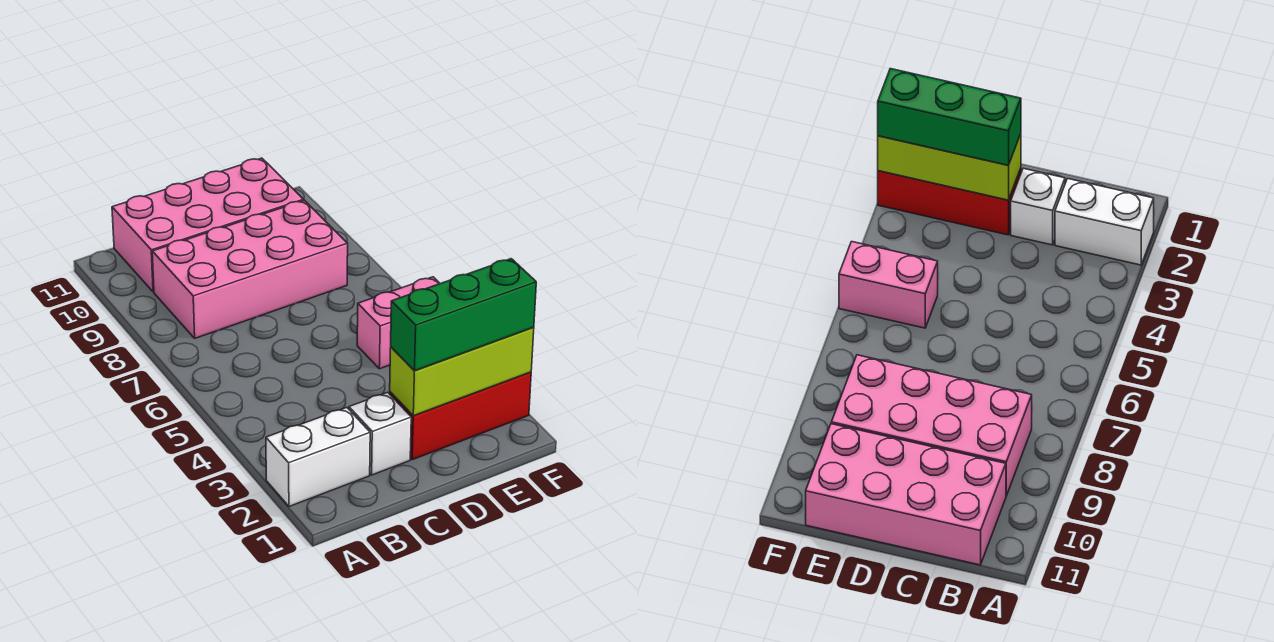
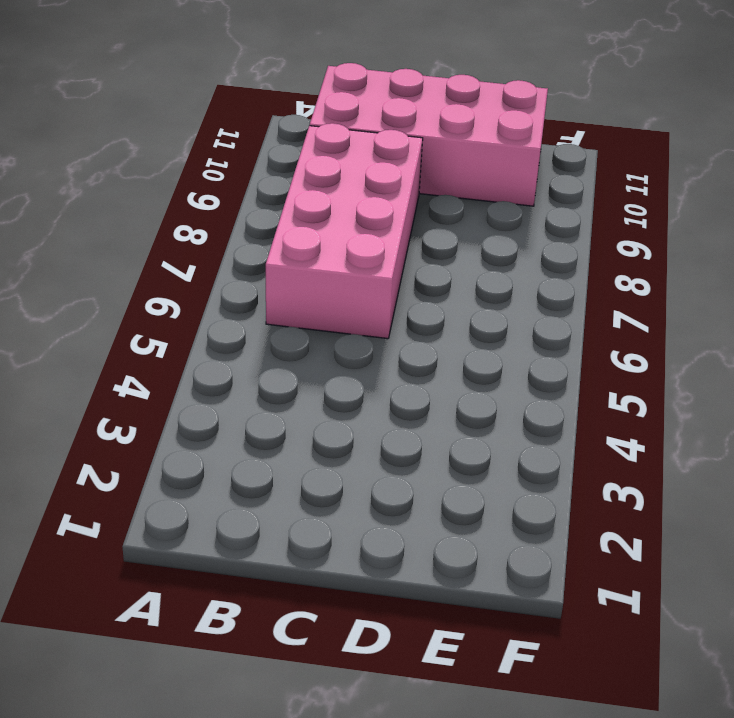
pink 2x4 brick [266,123,423,339] -> pink 2x4 brick turned to [152,200,348,338]
none -> white 1x2 brick [266,408,370,506]
none -> white 1x1 brick [349,392,411,475]

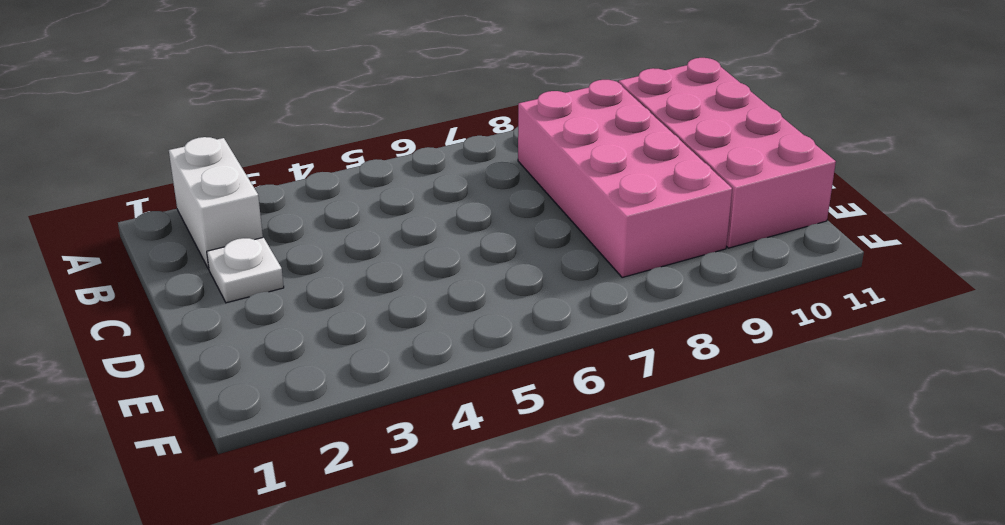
white 1x1 plate [207,237,284,303] -> white 1x1 brick [349,392,411,475]
none -> red 1x3 brick [390,372,531,460]
none -> pink 1x2 brick [357,277,440,369]

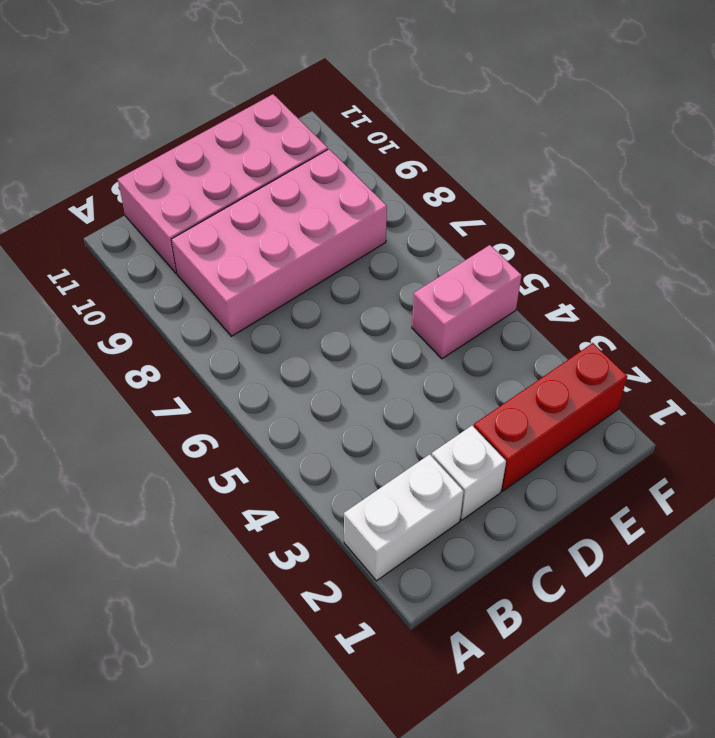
none -> lime 1x3 brick [390,327,534,416]
none -> green 1x3 brick [391,259,536,371]

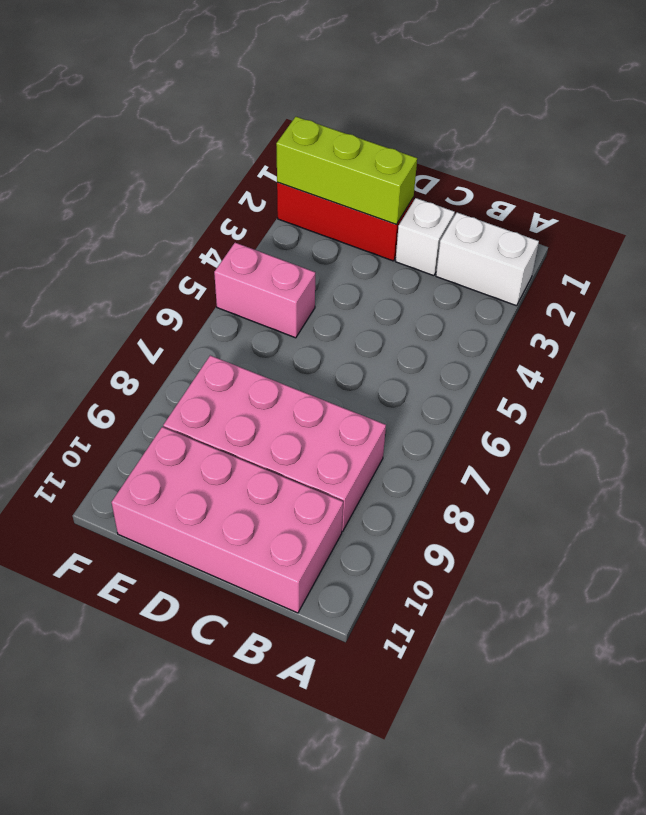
none -> green 1x3 brick [391,259,536,371]

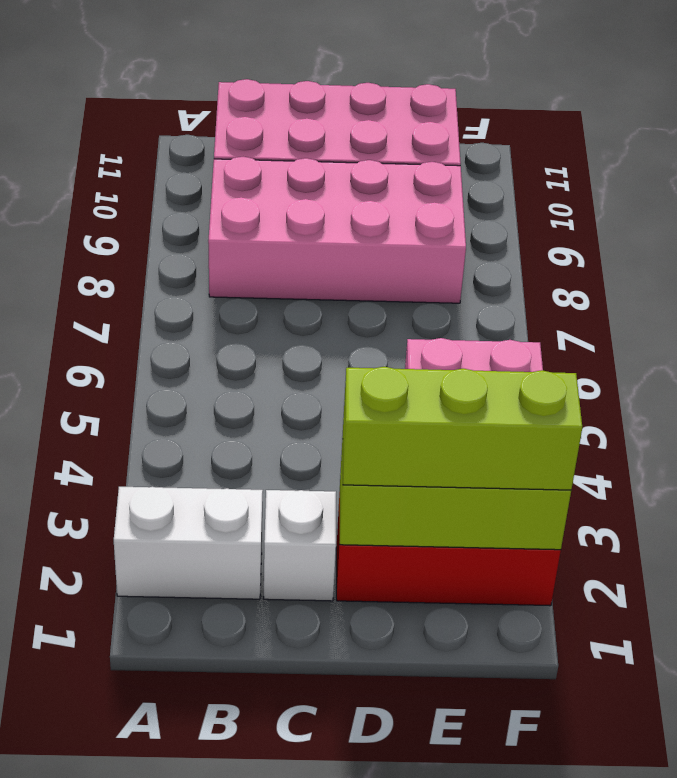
lime 1x3 brick [343,367,582,490] -> green 1x3 brick [391,259,536,371]

